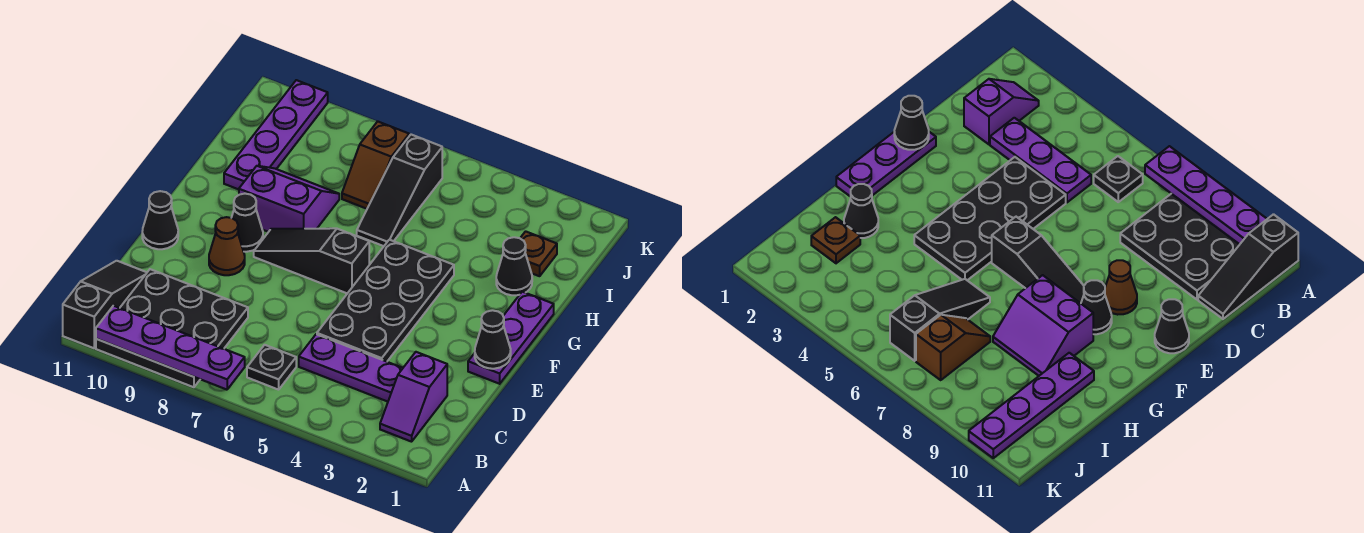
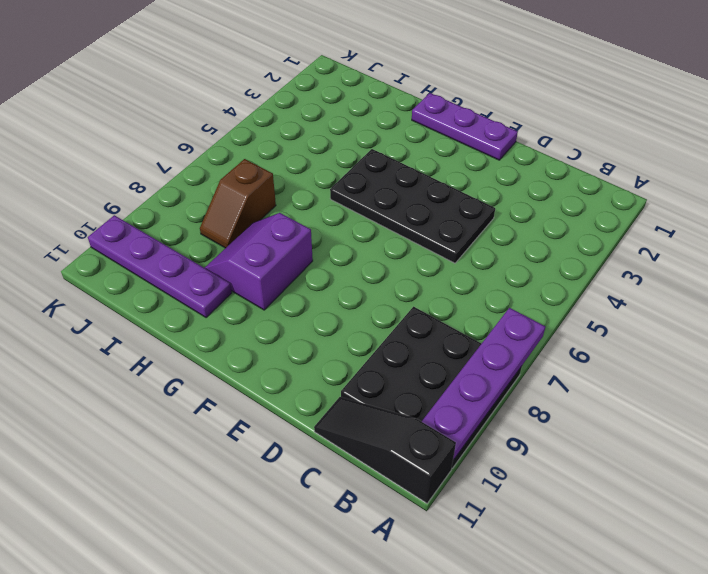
brown 1x2 slope [200,159,276,248] -> brown 1x2 slope turned to [342,121,409,209]
none -> purple 1x2 slope [380,352,447,442]
none -> black 1x1 plate [247,345,296,390]
none -> purple 1x3 plate [299,334,403,402]

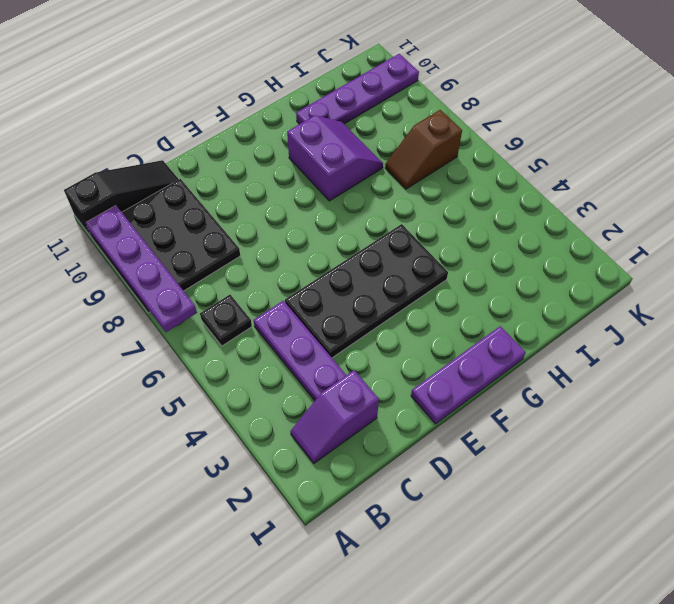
none -> brown 1x1 cone [209,217,245,275]
none -> black 1x1 cone [142,191,178,249]
none -> black 1x3 slope [254,228,369,293]

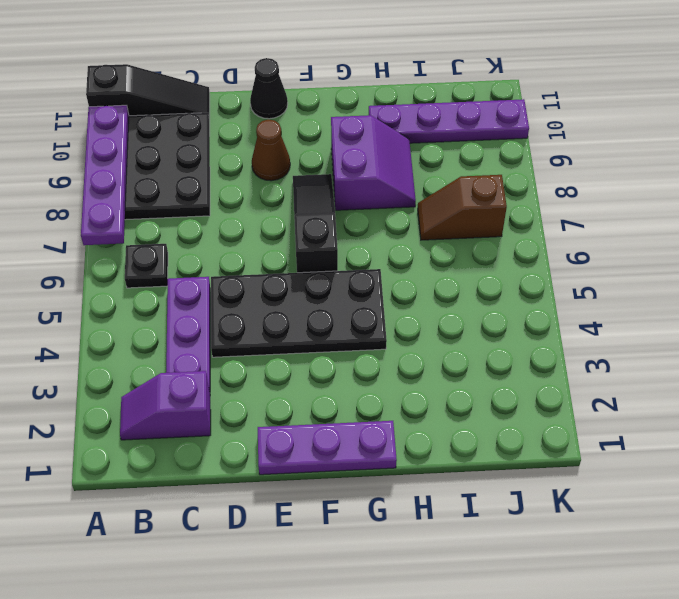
none -> black 1x1 cone [232,194,263,252]
none -> black 1x1 cone [496,237,532,295]
none -> black 1x3 slope [357,135,442,246]

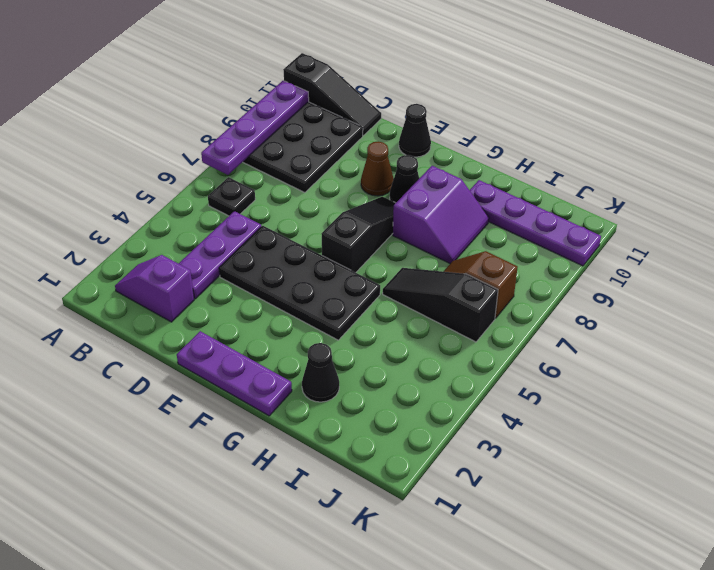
none -> brown 1x1 plate [520,231,557,276]
none -> black 1x1 cone [475,310,511,369]

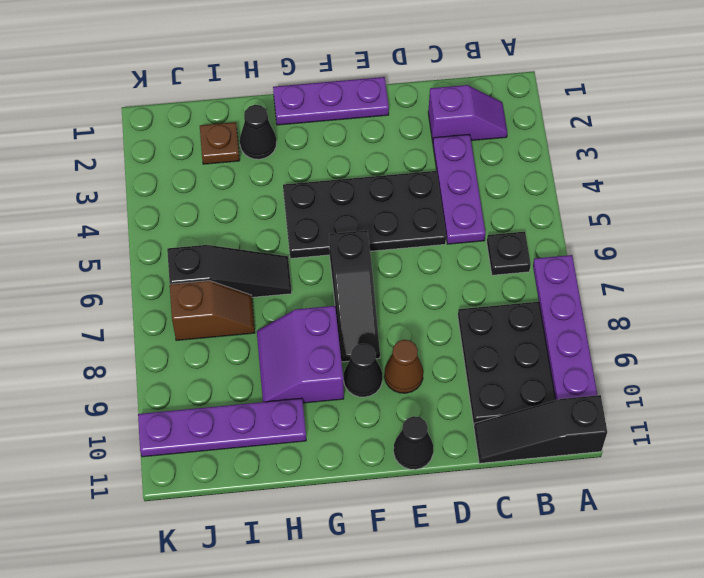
none -> black 1x1 cone [475,310,511,369]

